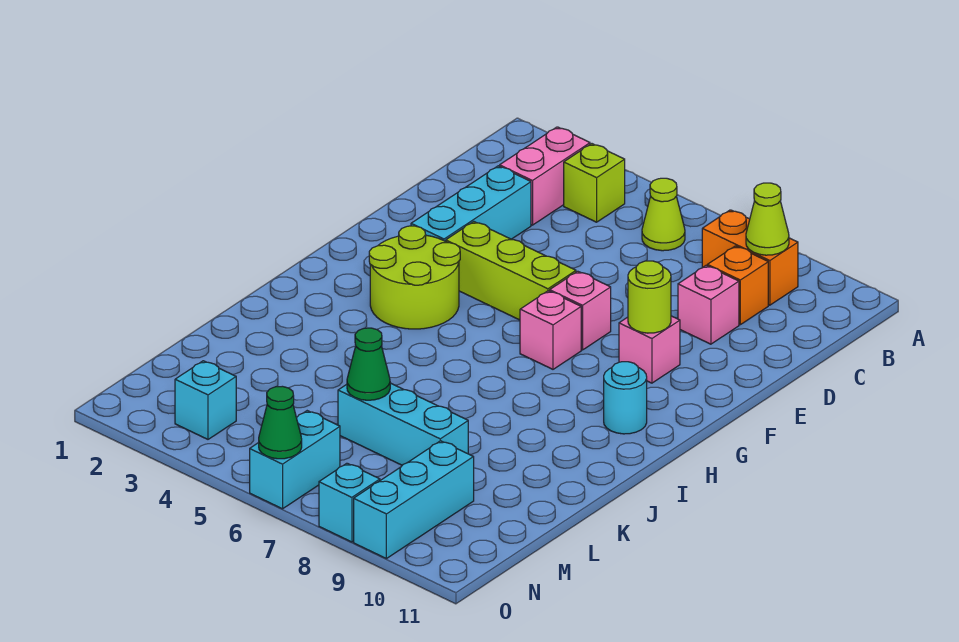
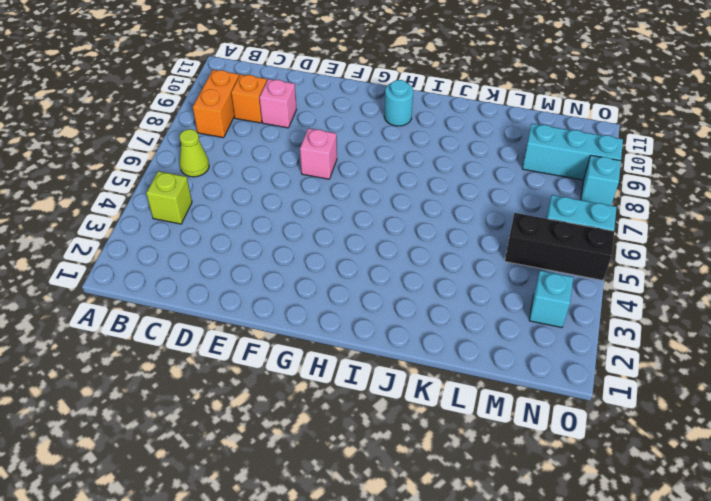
black 1x3 brick [505,213,614,280] -> none
none -> pink 1x2 brick [500,127,590,225]
none -> cyan 1x3 brick [411,166,531,241]
none -> lime 1x3 brick [446,222,576,320]

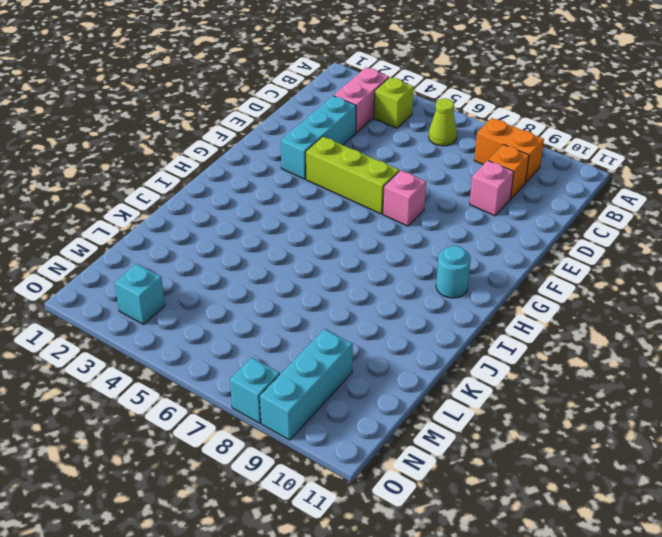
none -> pink 1x1 brick [619,316,680,383]
none -> lime 2x2 round brick [369,226,460,329]
none -> pink 1x1 brick [520,291,581,369]

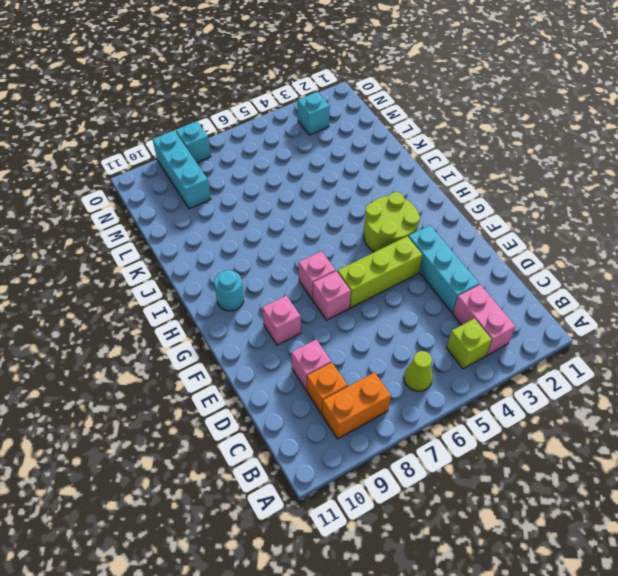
none -> cyan 1x3 brick [338,383,468,465]
none -> cyan 1x2 brick [250,411,340,509]
none -> lime 1x1 cone [746,183,789,255]

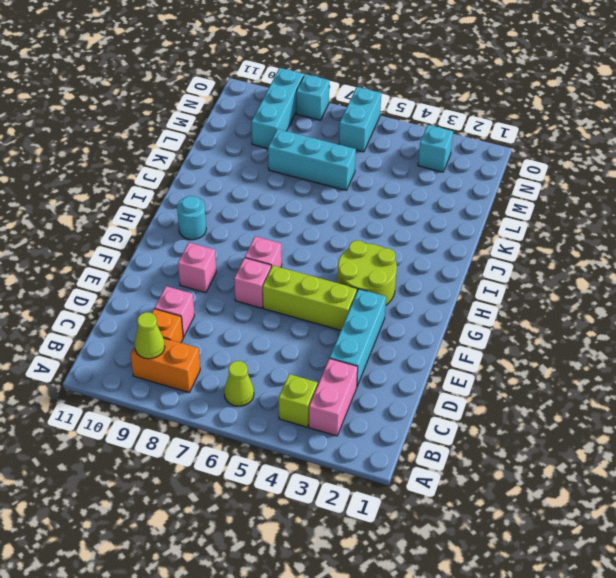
none -> lime 1x1 round brick [628,261,671,333]
none -> green 1x1 cone [347,328,390,400]
none -> green 1x1 cone [259,386,302,459]

